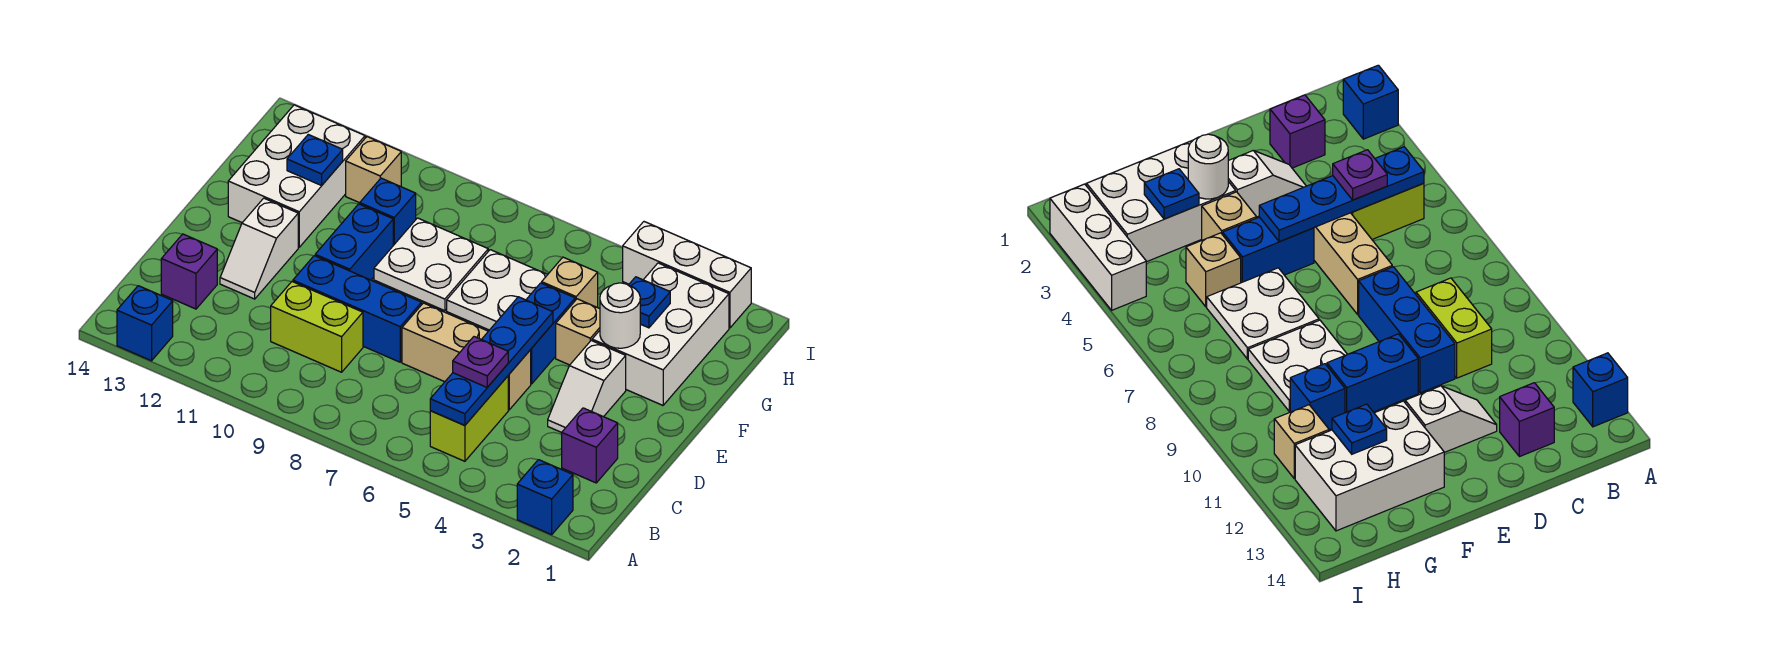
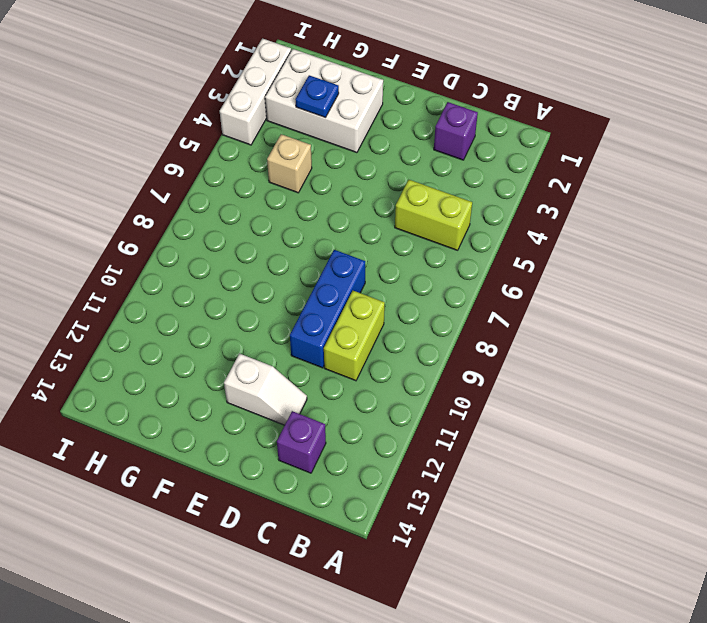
none -> blue 1x1 brick [517,460,573,535]
none -> blue 1x1 brick [117,286,173,361]
none -> white 1x2 slope [548,341,626,433]

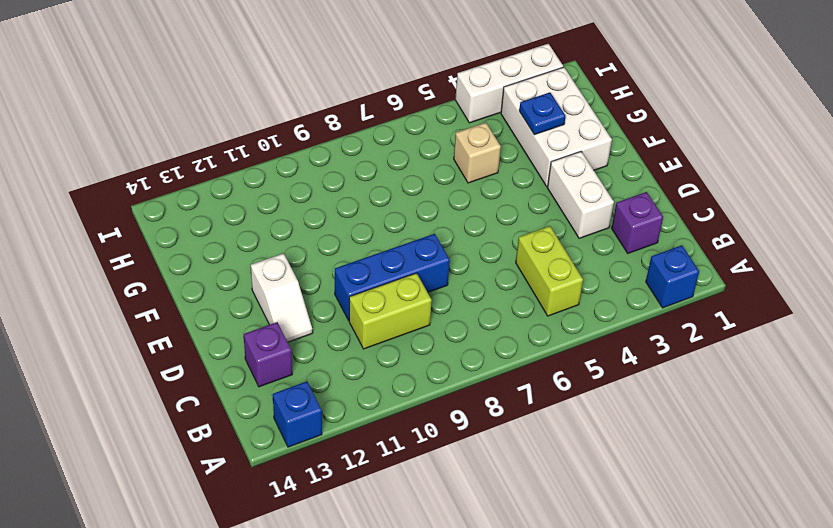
white 1x2 brick [547,152,614,238] -> white 1x2 slope [548,341,626,433]
none -> tan 1x3 brick [402,303,531,410]
none -> blue 1x2 brick [526,283,575,384]
none -> blue 1x2 brick [315,204,393,280]

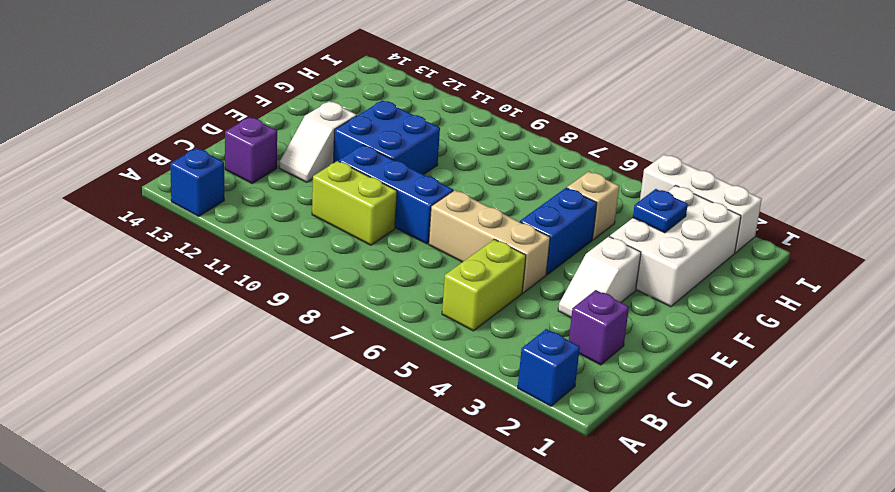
blue 2x2 brick [334,100,440,175] -> blue 1x2 brick [315,204,393,280]
none -> tan 1x1 brick [556,299,600,365]
none -> white 2x2 plate [447,250,548,330]
none -> white 2x2 plate [374,218,488,311]

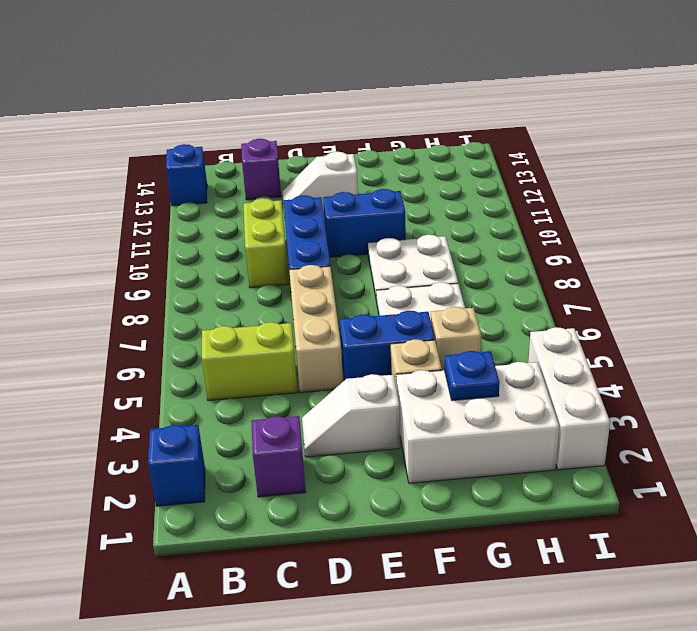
none -> white 2x3 brick [228,105,365,247]
none -> blue 1x1 brick [360,178,416,245]
none -> tan 1x1 brick [346,137,401,203]

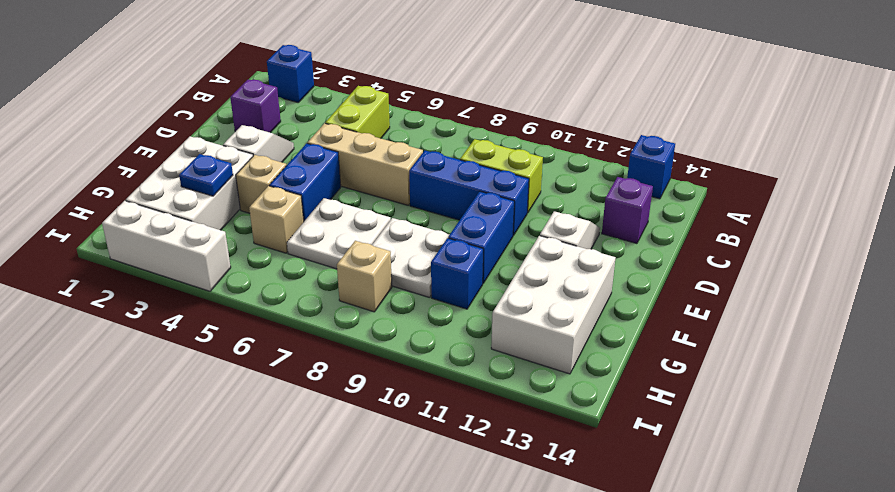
tan 1x1 brick [337,241,392,312] -> tan 1x1 brick moved to [346,137,401,203]
none -> blue 1x4 plate [430,297,553,425]
none -> white 1x1 round brick [600,283,640,348]
none -> blue 1x1 plate [287,135,343,185]

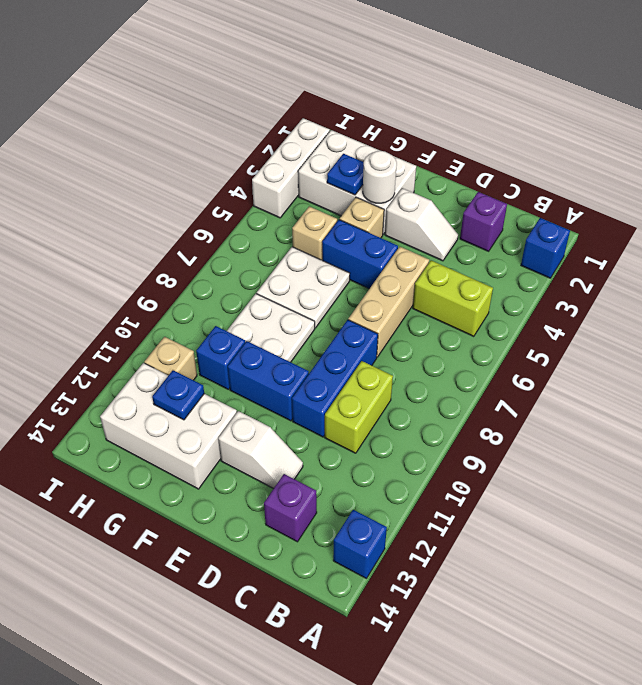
none -> blue 1x4 plate [430,297,553,425]
none -> purple 1x1 plate [453,337,508,387]

